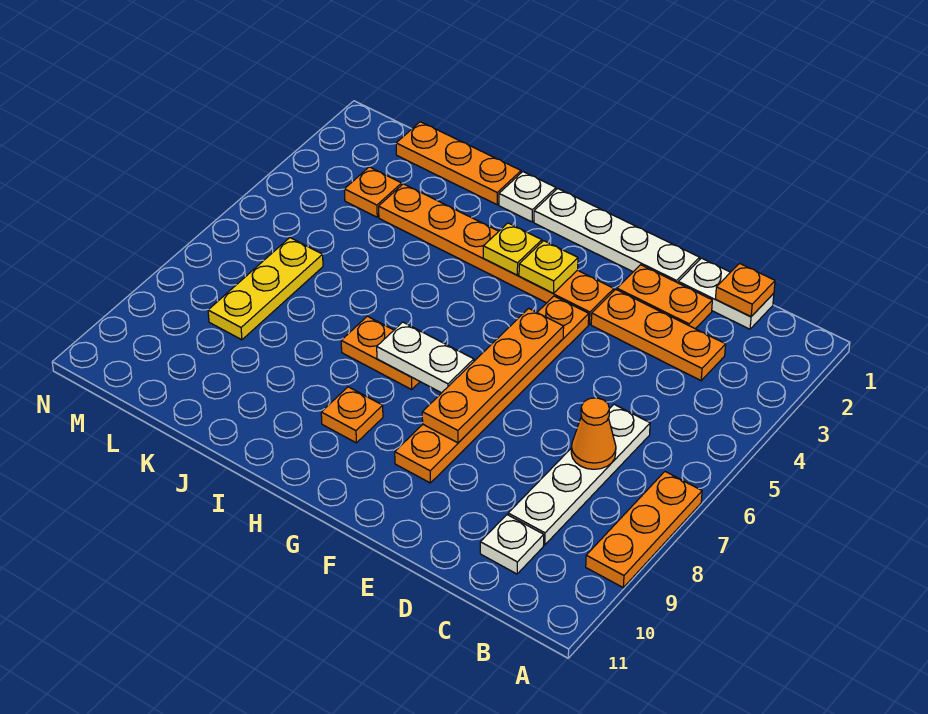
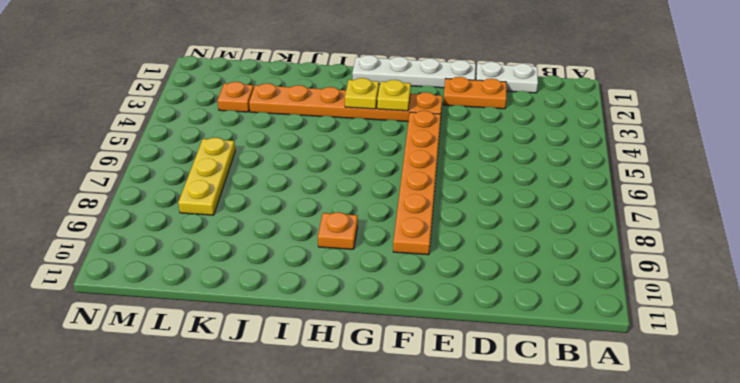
none -> orange 1x3 plate [586,472,702,587]
none -> orange 1x3 plate [591,289,726,381]
none -> white 1x4 plate [508,404,650,545]

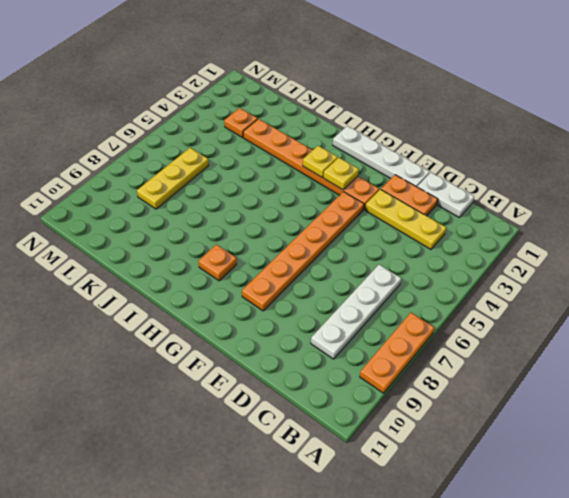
yellow 1x3 plate [365,189,446,249] -> orange 1x3 plate [591,289,726,381]
none -> white 1x1 plate [480,515,544,574]
none -> orange 1x2 plate [341,316,420,389]
none -> white 1x1 plate [499,172,556,222]

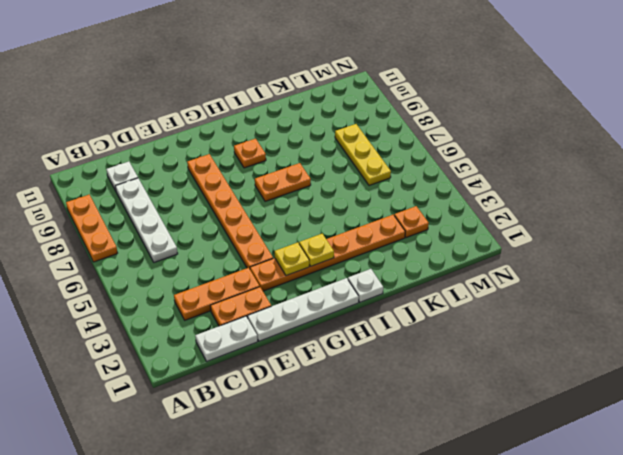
none -> orange 1x3 plate [396,122,521,205]
none -> orange 1x1 plate [716,263,775,316]
none -> orange 1x1 cone [571,398,616,469]

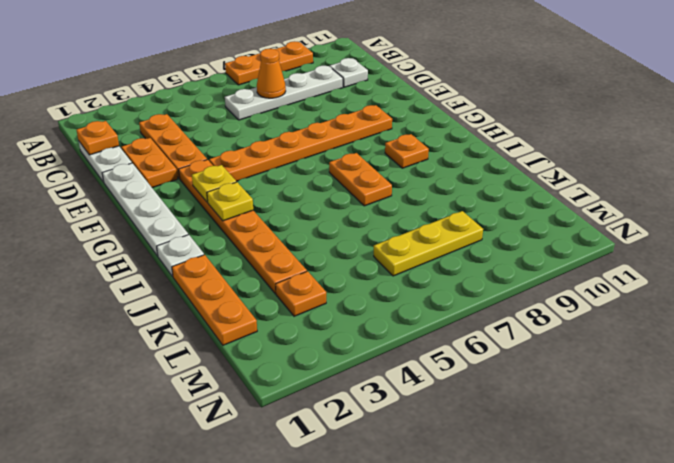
none -> orange 1x4 plate [422,308,564,443]
none -> white 1x2 plate [377,322,474,393]

